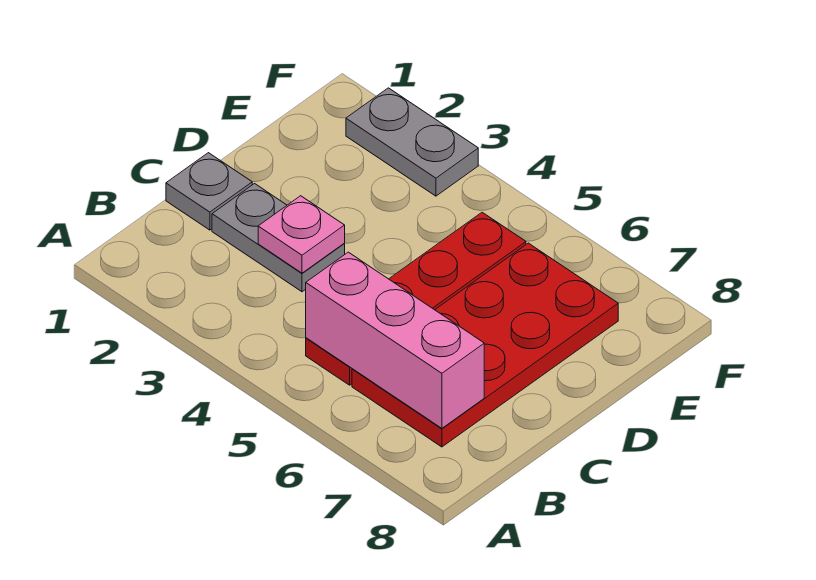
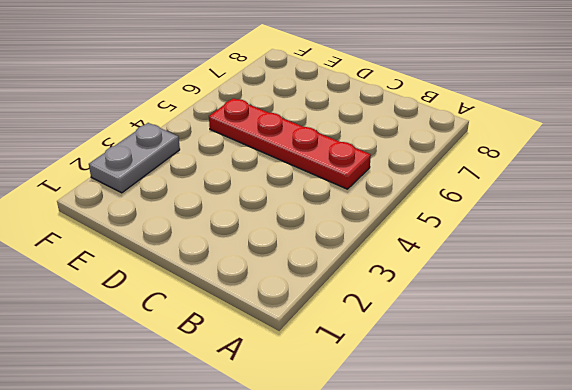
none -> red 2x4 plate [352,243,618,447]
none -> grey 1x1 plate [166,153,252,230]

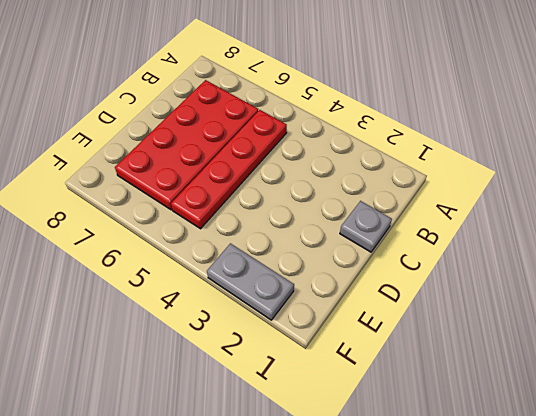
none -> grey 1x2 plate [212,184,345,292]
none -> pink 1x3 brick [306,252,484,428]

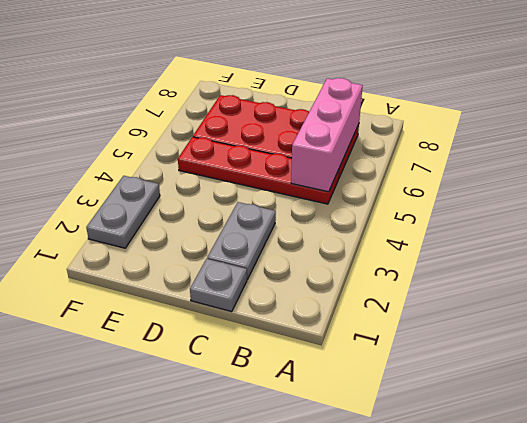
none -> pink 1x1 plate [258,196,345,273]

